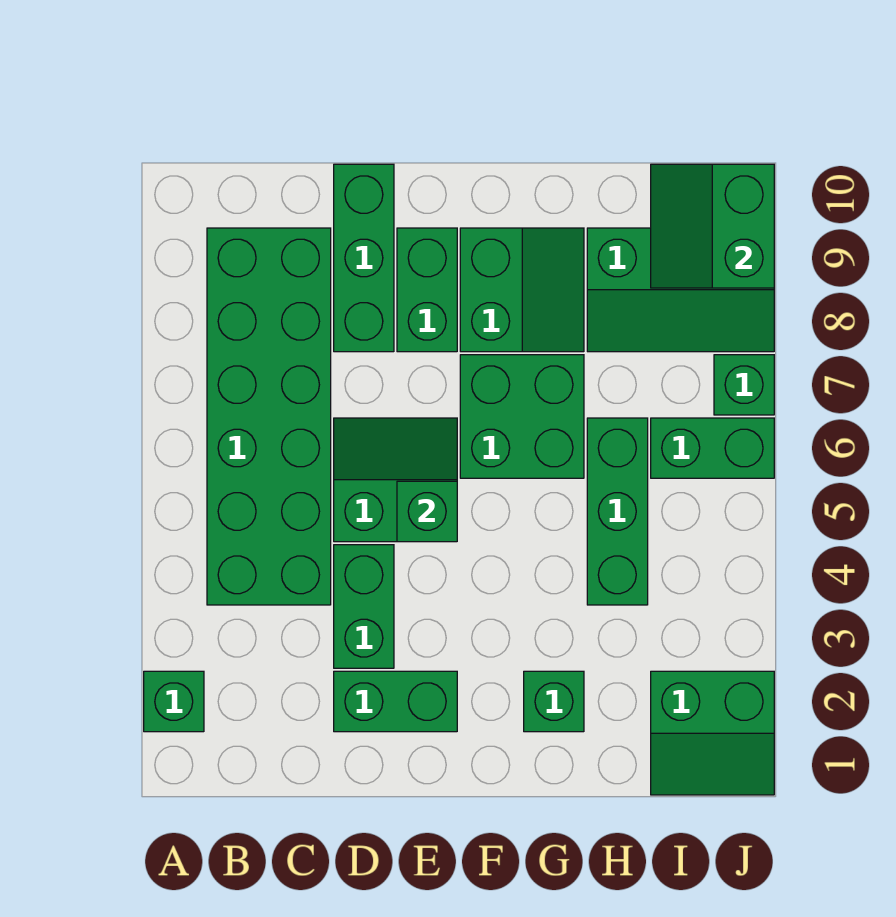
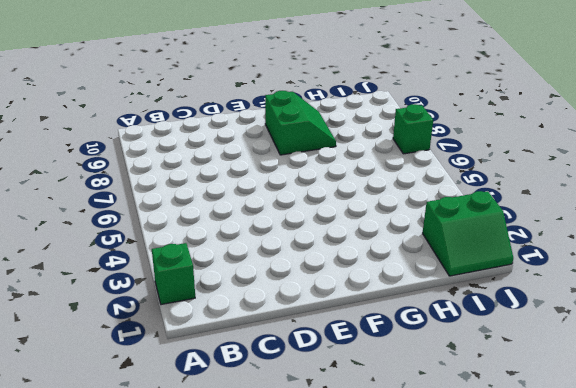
none -> green 2x6 brick [207,228,331,605]
none -> green 1x2 brick [334,671,457,732]
none -> green 1x2 brick [334,545,394,668]

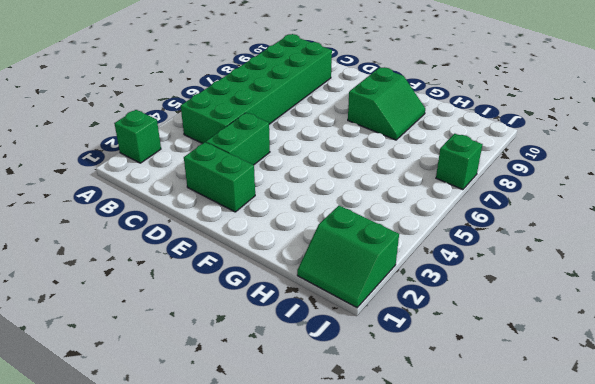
none -> green 2x2 slope [334,418,457,542]
none -> green 1x3 brick [334,164,394,352]
none -> green 1x2 brick [397,228,457,352]

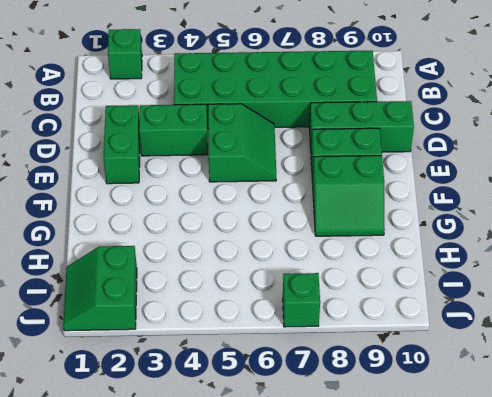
none -> green 2x2 brick [460,355,584,478]
none -> green 1x1 brick [524,671,584,732]
none -> green 1x3 brick [587,418,648,605]

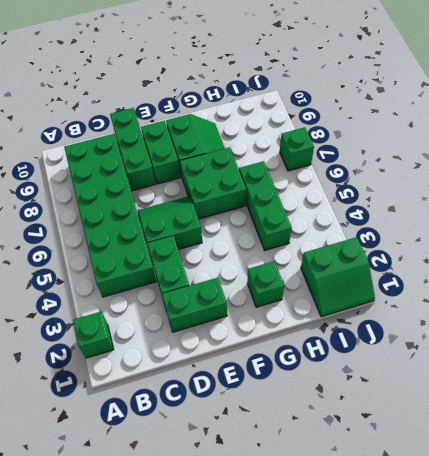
none -> green 2x3 slope [587,228,774,352]
none -> green 1x2 brick [651,418,774,478]
none -> green 1x1 brick [397,481,457,542]

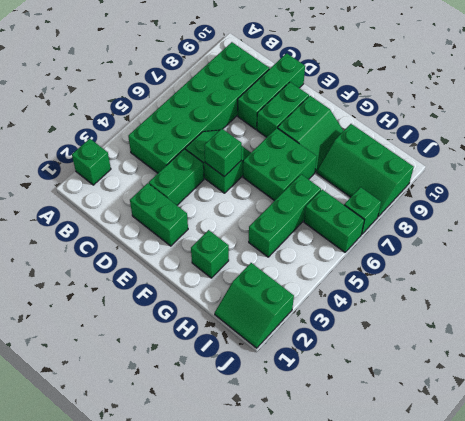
none -> green 2x2 slope [651,164,774,288]

